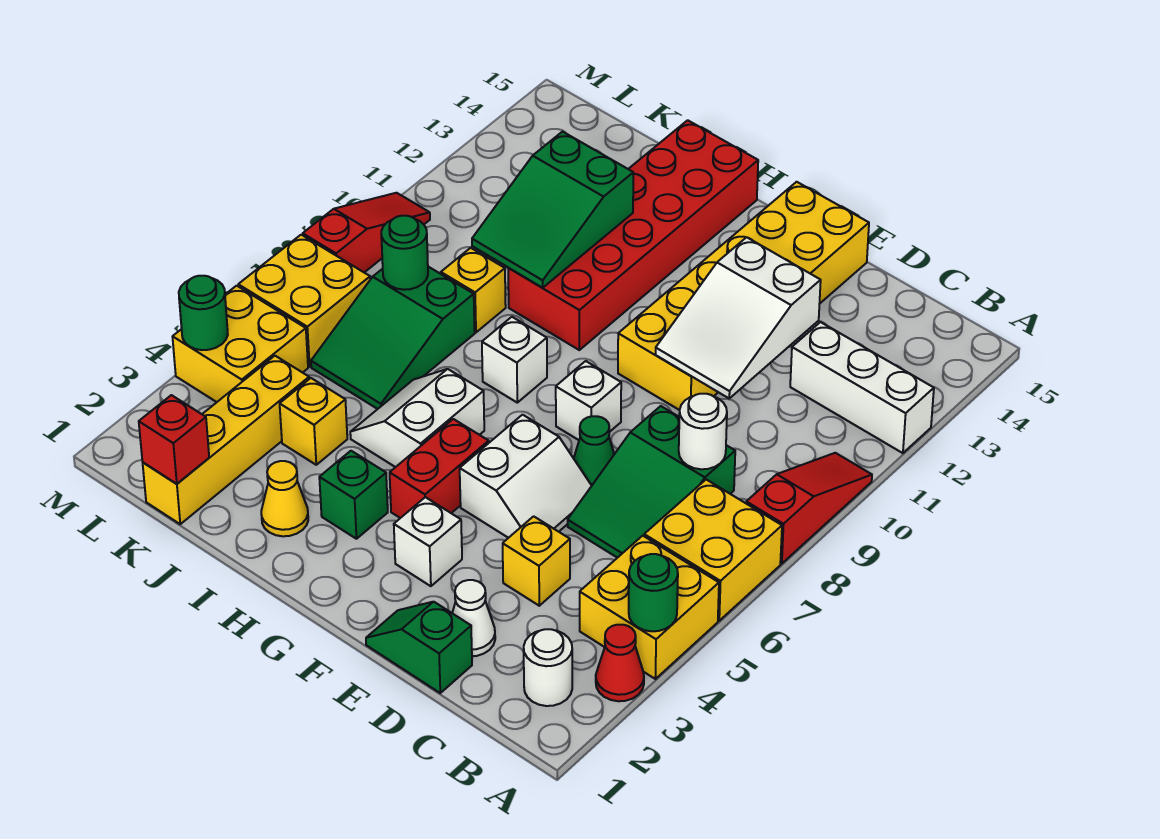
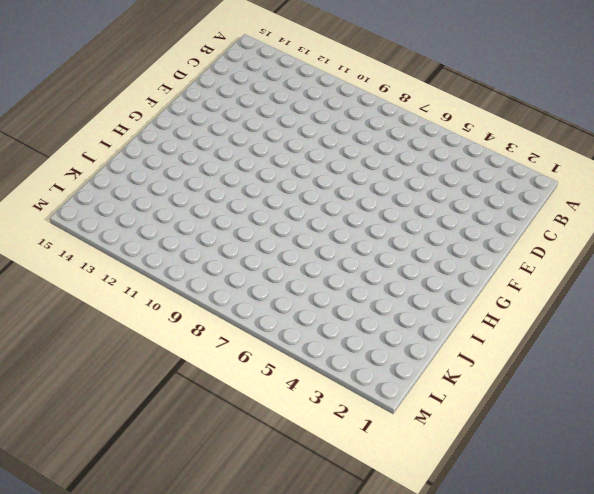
none -> red 1x1 cone [596,625,644,701]
none -> yellow 2x2 brick [580,536,719,679]
none -> yellow 2x2 brick [644,480,782,621]
none -> red 1x3 slope [746,453,872,564]

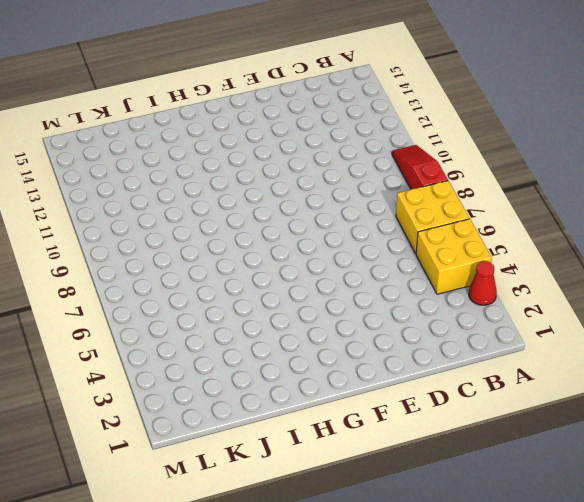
none -> white 1x3 brick [790,322,934,453]
none -> white 1x1 round brick [524,629,572,706]
none -> green 2x3 slope [568,406,735,558]
none -> green 1x2 slope [366,602,472,693]

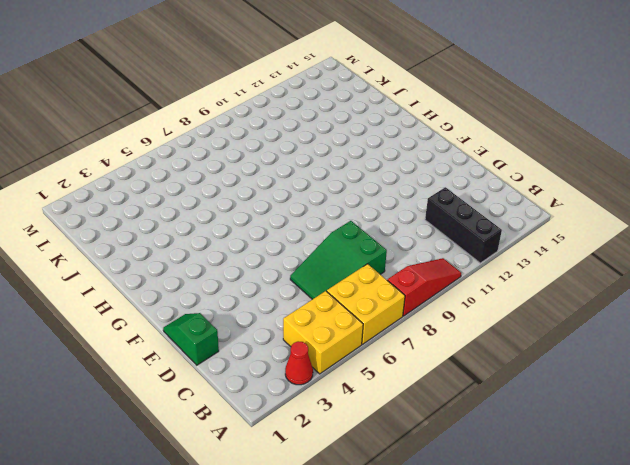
black 1x3 brick [425,187,502,263] -> white 1x3 brick [790,322,934,453]
none -> white 1x1 round brick [524,629,572,706]
none -> white 1x1 cone [452,580,495,656]
none -> yellow 1x1 brick [503,516,570,606]
none -> white 2x2 slope [460,415,592,538]

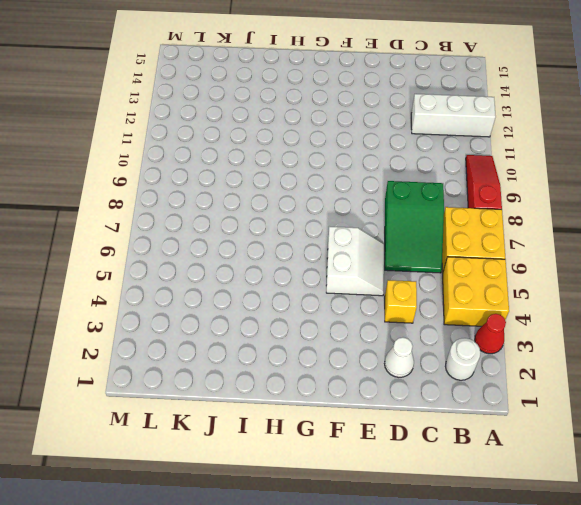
none -> green 1x2 slope [366,602,472,693]
none -> green 1x1 cone [574,416,614,485]
none -> yellow 2x6 brick [618,182,869,410]
none -> white 1x1 brick [394,497,462,586]

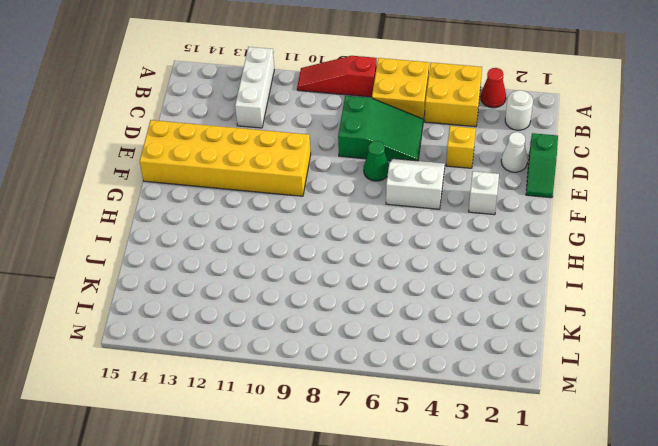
none -> white 1x1 brick [556,361,621,440]
none -> red 1x2 brick [390,419,489,518]
none -> green 1x1 brick [319,451,388,539]
none -> white 2x2 slope [350,369,484,467]

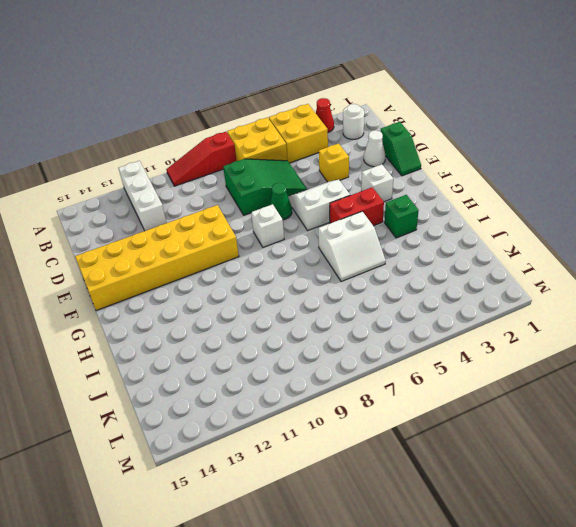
none -> white 1x1 brick [482,317,547,403]
none -> red 2x6 brick [508,120,758,350]
none -> yellow 1x1 cone [261,461,308,536]
none -> yellow 1x1 brick [280,378,347,465]

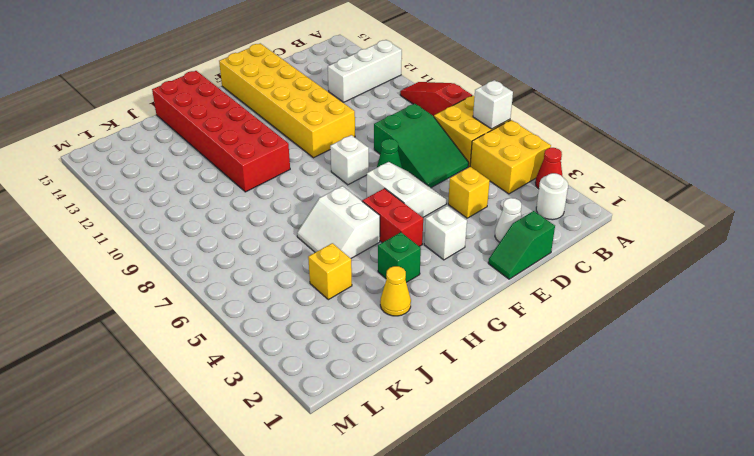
white 1x1 brick [473,80,513,129] -> white 1x1 brick moved to [482,317,547,403]
none -> green 2x3 slope [311,267,475,409]
none -> yellow 1x1 brick [441,248,506,332]
none -> yellow 1x4 brick [143,356,309,524]
none -> yellow 2x2 brick [172,286,308,402]

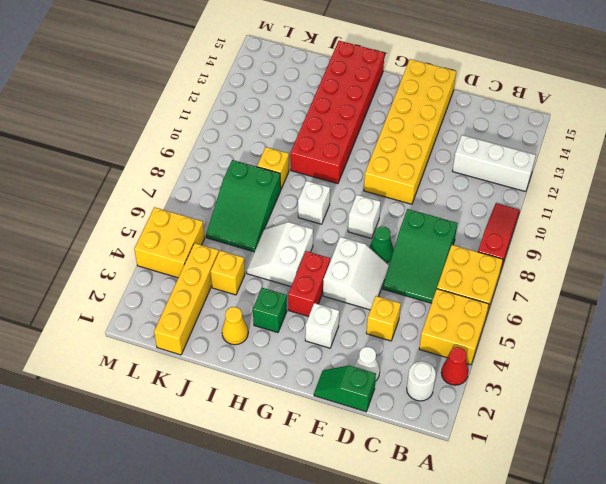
none -> yellow 2x2 brick [238,235,370,367]
none -> red 1x3 slope [303,193,430,273]
none -> green 1x1 round brick [629,554,678,631]
none -> white 1x1 round brick [679,394,727,469]

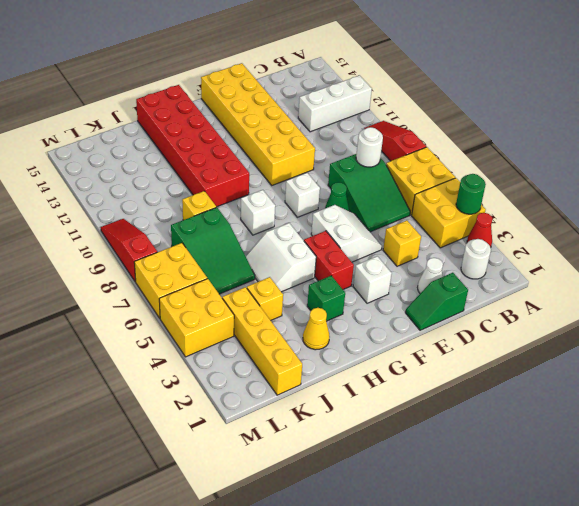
none -> white 2x3 slope [656,237,821,398]
none -> green 2x3 slope [472,132,633,288]
none -> red 1x1 brick [139,395,209,484]
none -> green 1x1 round brick [381,216,428,290]

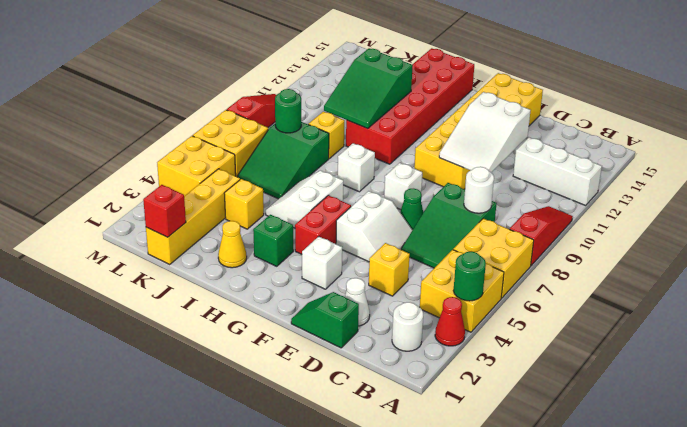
none -> green 1x1 round brick [179,276,228,350]

